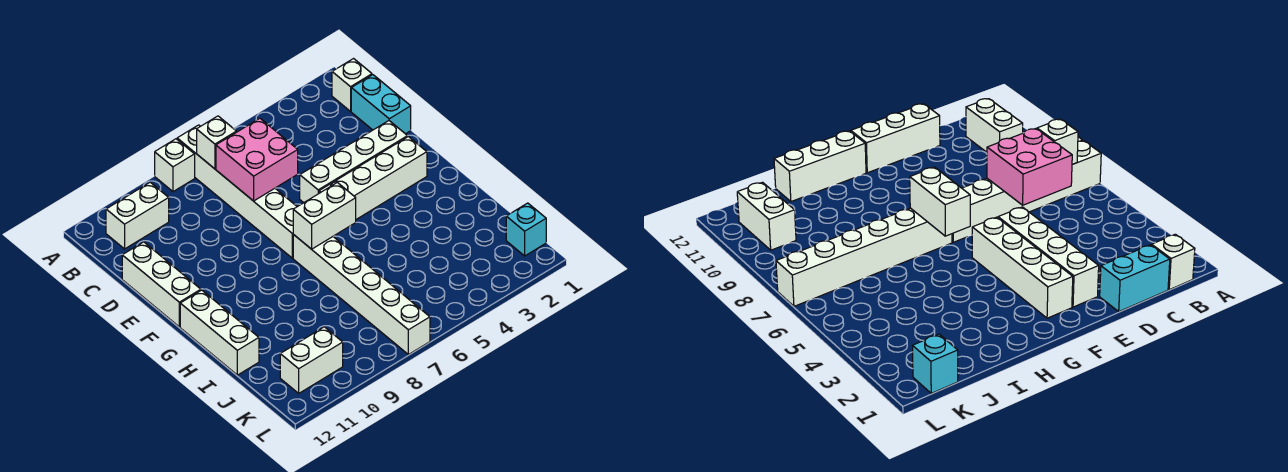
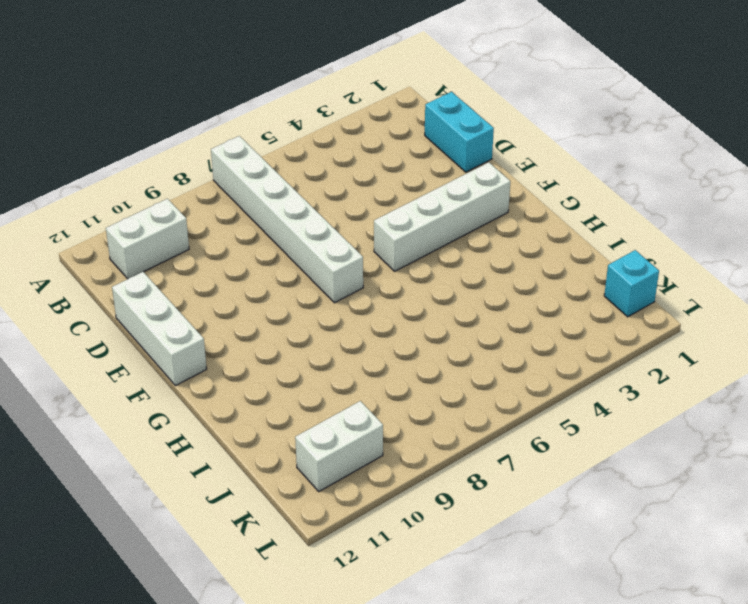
none -> white 1x1 brick [155,139,195,192]
none -> white 1x1 brick [332,59,372,111]
none -> white 1x4 brick [300,121,407,203]

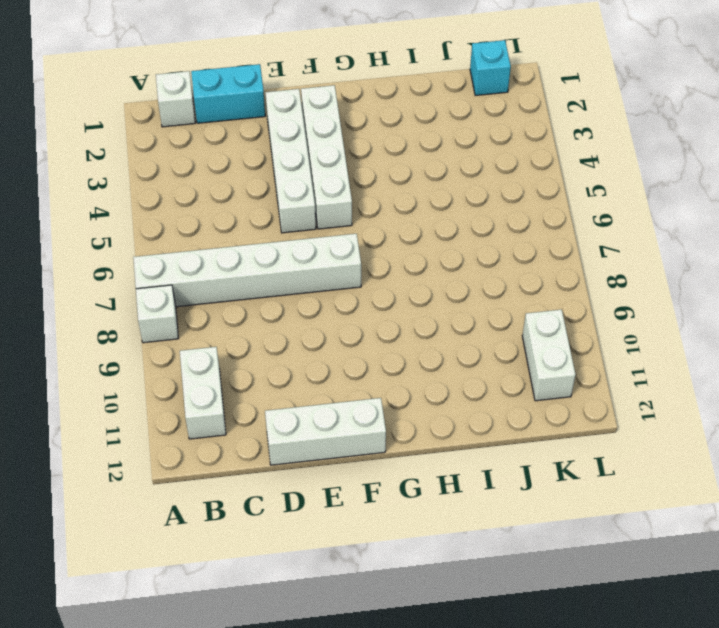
none -> white 1x6 brick [293,235,430,355]
none -> white 1x3 brick [180,290,259,375]
none -> white 1x1 brick [197,116,236,169]

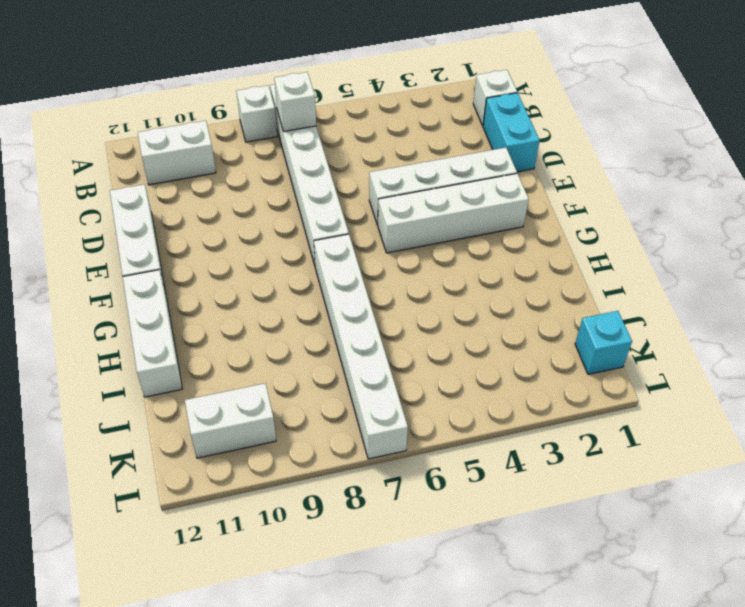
none -> pink 2x2 brick [216,118,298,201]
none -> white 1x2 brick [293,182,356,249]

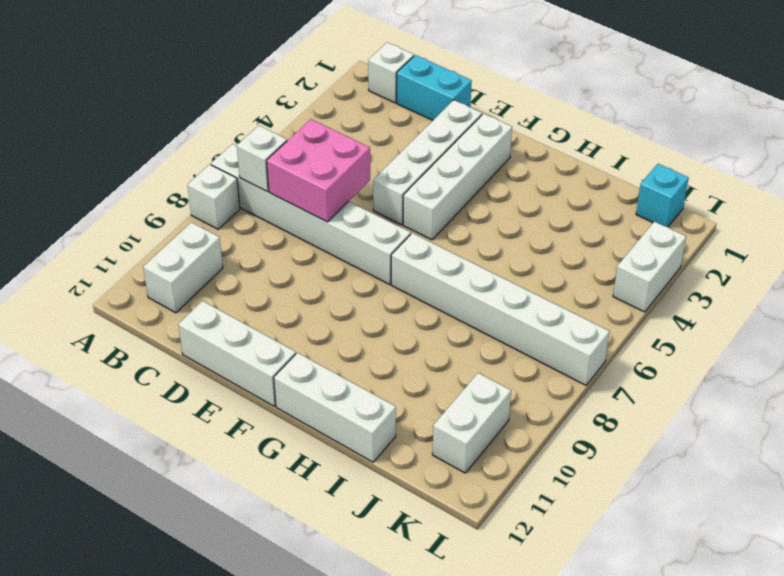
white 1x2 brick [613,222,686,312] -> white 1x2 brick moved to [293,182,356,249]

